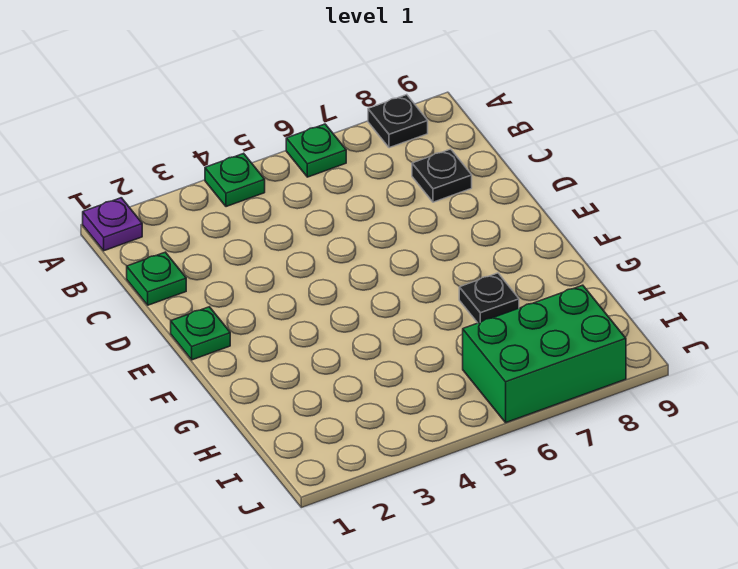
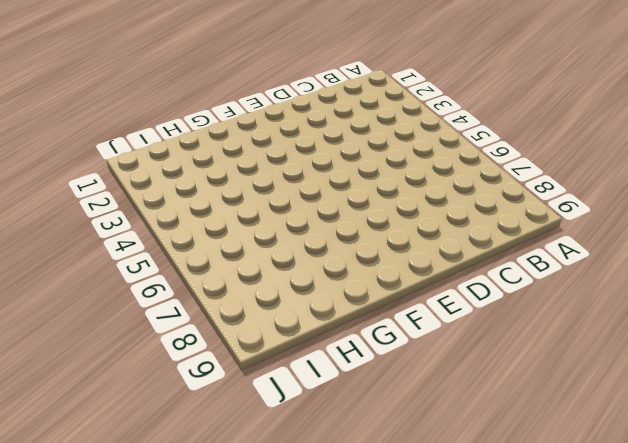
none -> purple 1x1 plate [83,198,142,251]
none -> green 1x1 plate [205,153,265,207]

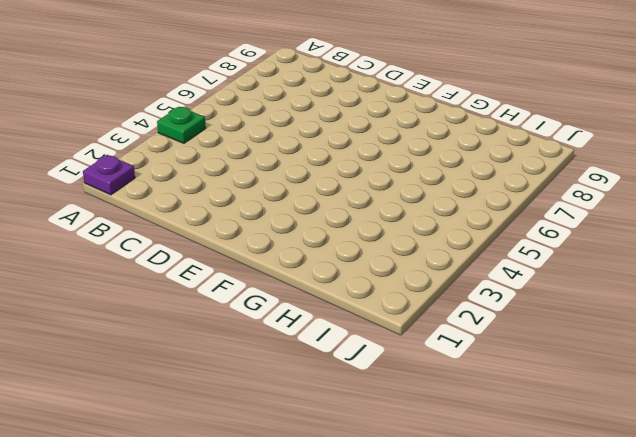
none -> green 1x1 plate [286,124,346,177]
none -> black 1x1 plate [368,95,428,148]

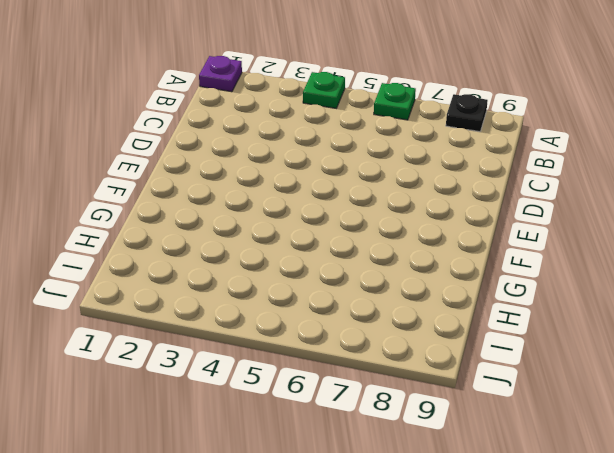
none -> green 1x1 plate [127,252,186,305]
none -> black 1x1 plate [412,149,472,202]

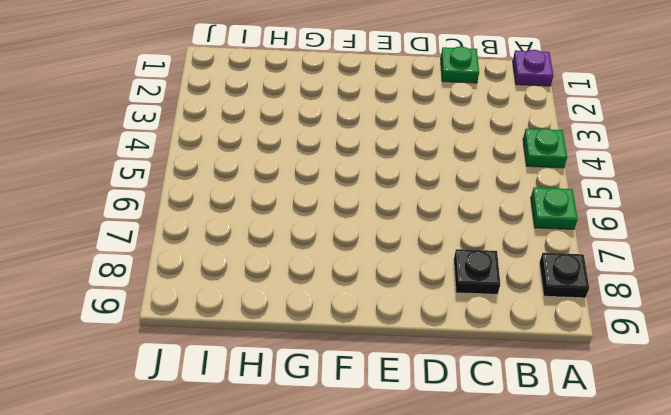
none -> green 1x1 plate [171,307,230,360]
none -> black 1x1 plate [459,273,519,323]

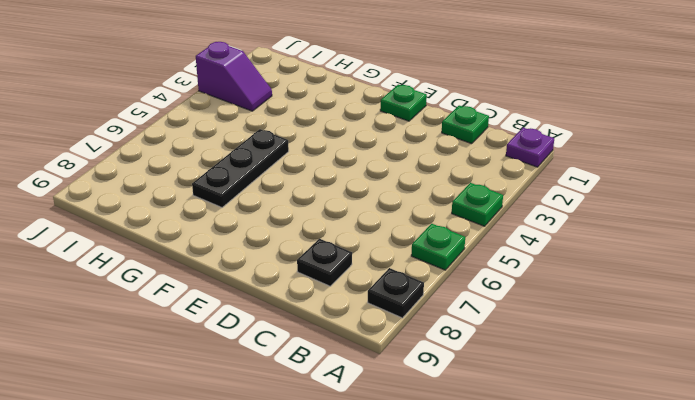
black 1x3 plate [192,129,289,207] -> black 1x1 plate [459,273,519,323]
purple 1x2 slope [196,42,272,111] -> none
none -> green 2x3 brick [463,285,626,422]

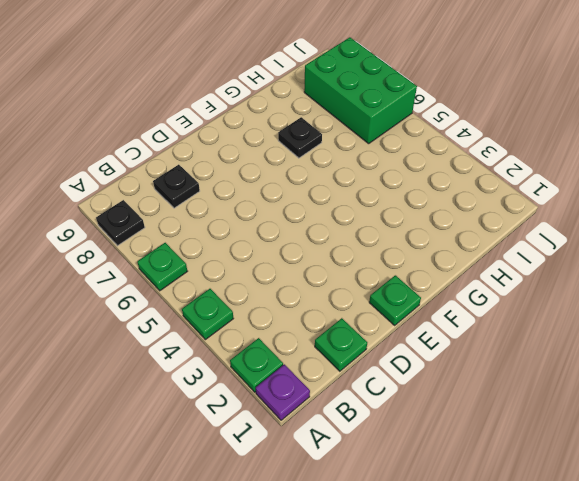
green 1x1 plate [230,338,283,392] -> none

